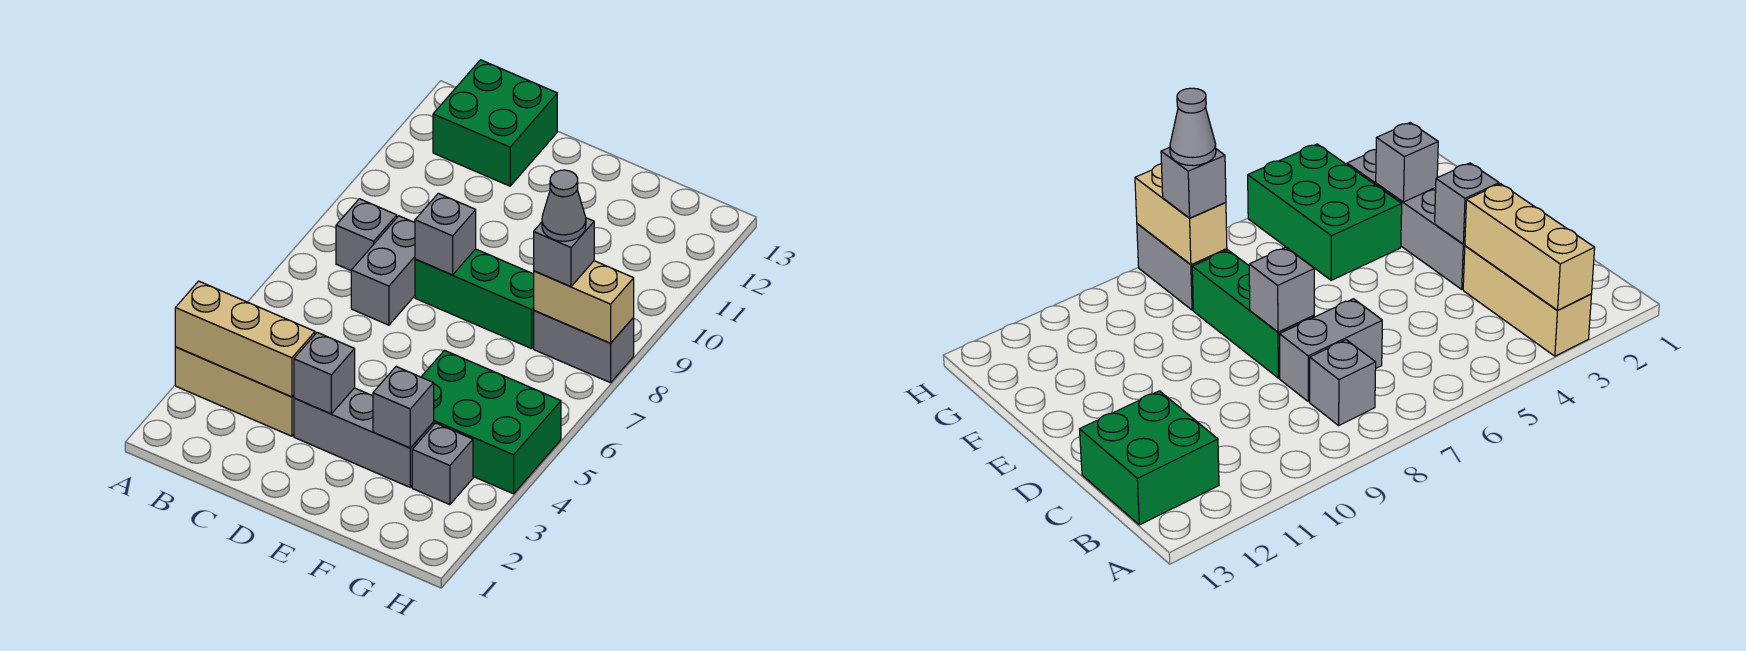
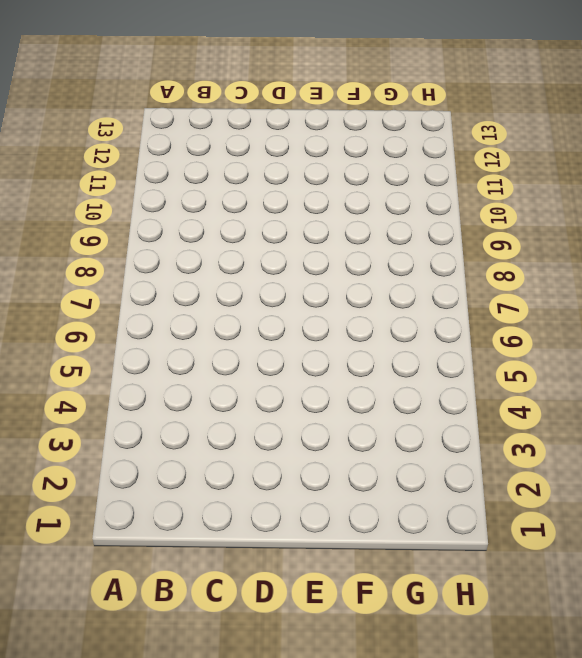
none -> tan 1x3 brick [175,347,294,436]
none -> grey 1x1 brick [336,199,397,270]
none -> green 2x2 brick [433,60,557,186]

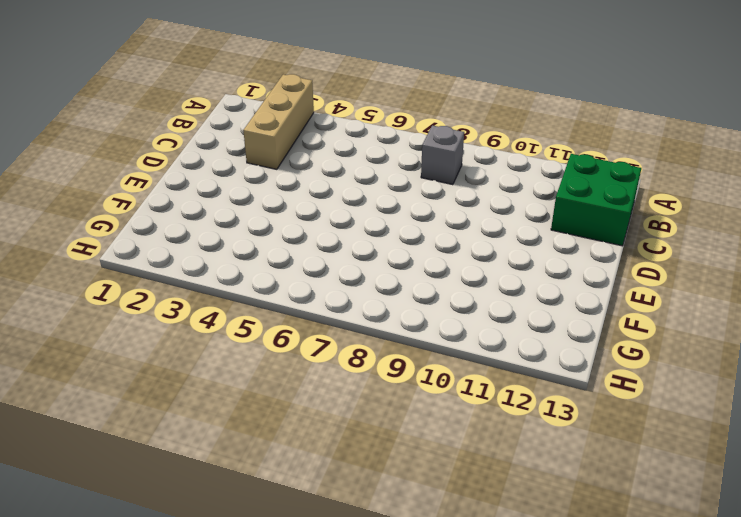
none -> grey 1x2 brick [351,216,415,325]
none -> grey 1x3 brick [294,388,434,487]
none -> green 1x3 brick [415,249,534,349]

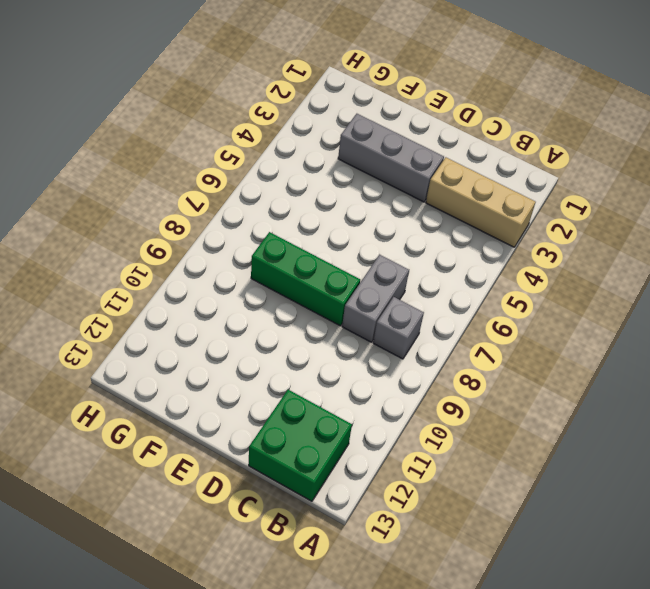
none -> green 2x3 brick [422,350,561,494]
none -> grey 1x1 brick [412,423,473,505]
none -> grey 1x2 brick [534,310,634,383]

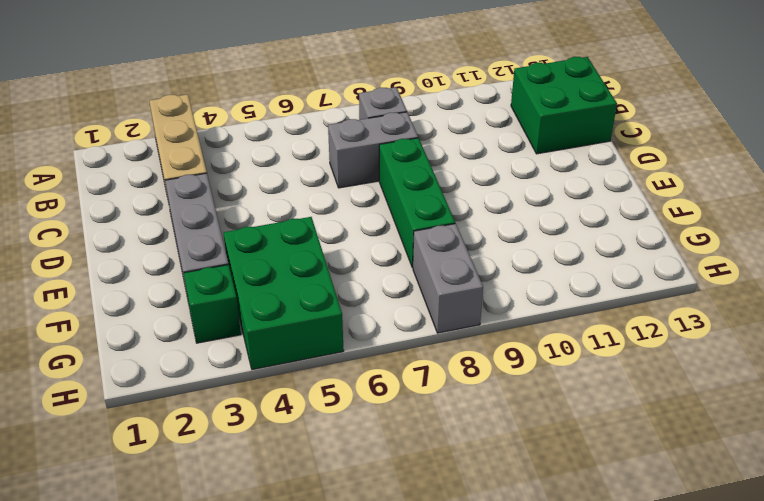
green 1x1 brick [184,265,241,343] -> grey 1x1 brick [412,423,473,505]
none -> tan 1x3 brick [175,281,315,397]
none -> grey 1x1 brick [294,332,355,414]
none -> grey 1x1 brick [415,193,476,275]

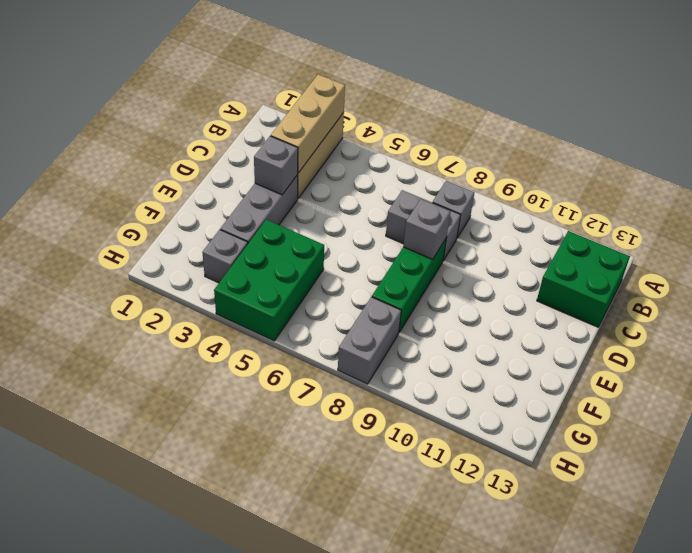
none -> grey 1x1 brick [373,367,434,448]
none -> tan 1x2 brick [534,261,634,343]
none -> grey 1x1 brick [534,218,594,287]

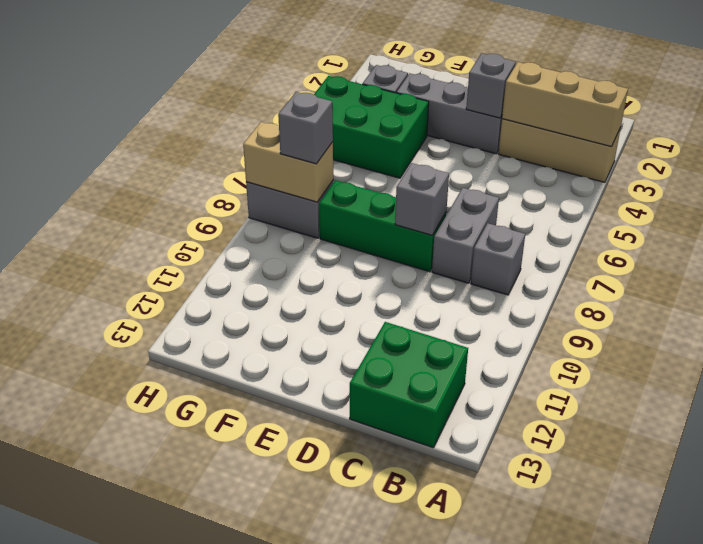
none -> grey 1x1 brick [373,367,434,448]
none -> grey 1x1 cone [542,170,586,241]

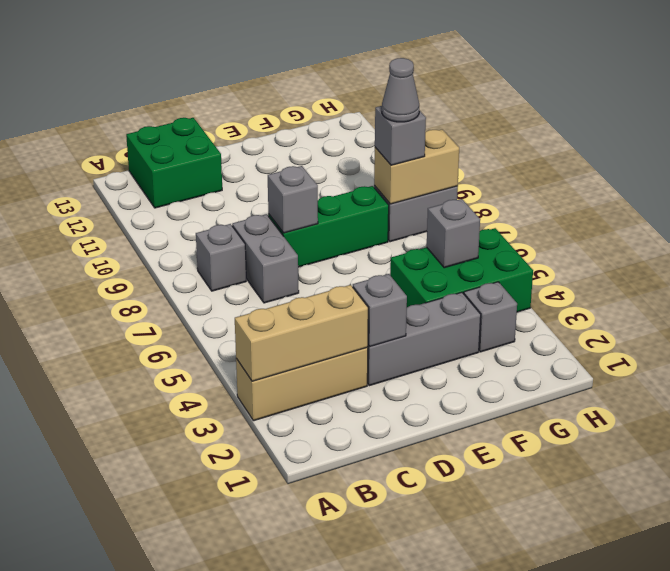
grey 1x1 brick [427,199,480,268] -> grey 1x1 brick moved to [373,367,434,448]

